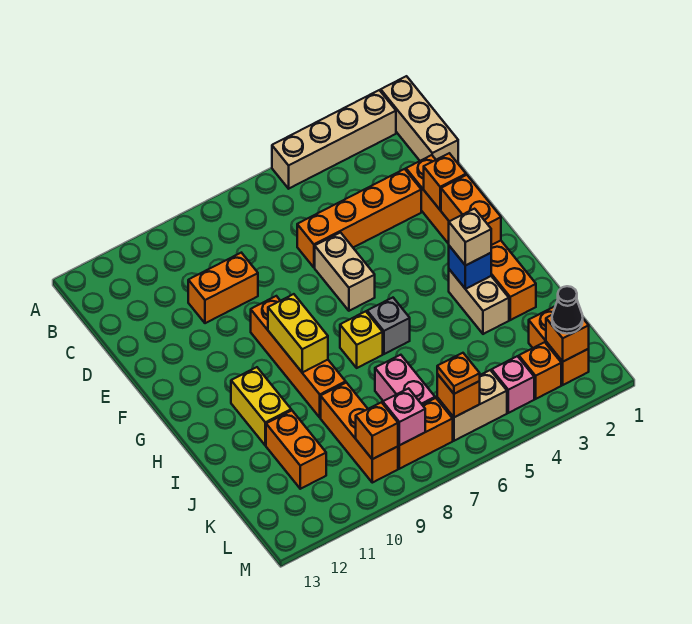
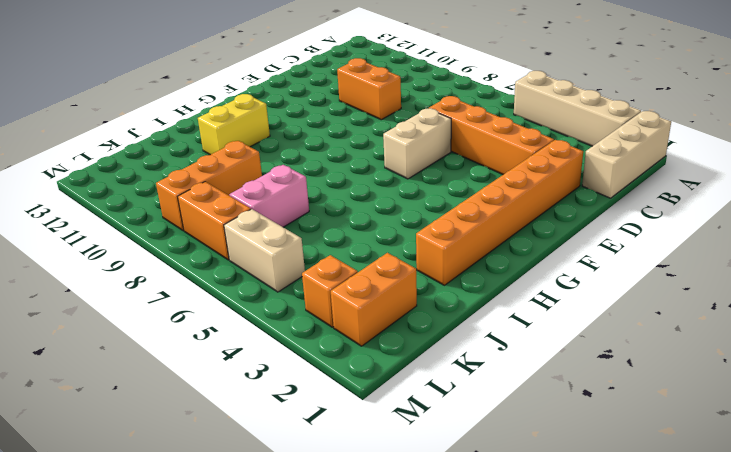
none -> orange 1x4 brick [251,296,346,417]
none -> tan 1x2 brick [449,269,509,334]
none -> grey 1x1 brick [367,298,410,354]
none -> yellow 1x1 brick [340,311,383,368]

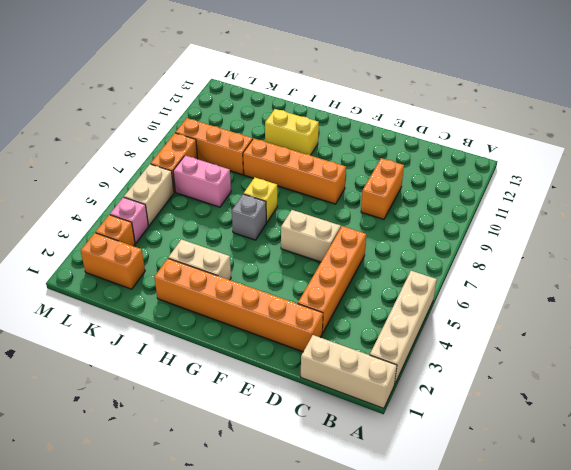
none -> orange 1x2 brick [266,410,326,489]
none -> orange 1x1 brick [424,153,466,210]
none -> orange 1x2 brick [441,175,501,245]
none -> yellow 1x2 brick [268,294,328,372]

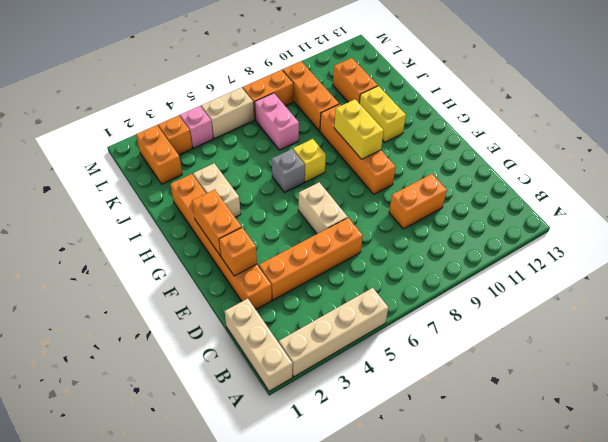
none -> blue 1x1 brick [449,246,491,289]
none -> orange 1x1 brick [546,315,589,361]
none -> orange 1x1 brick [437,374,480,417]
none -> pink 1x1 brick [383,388,425,445]

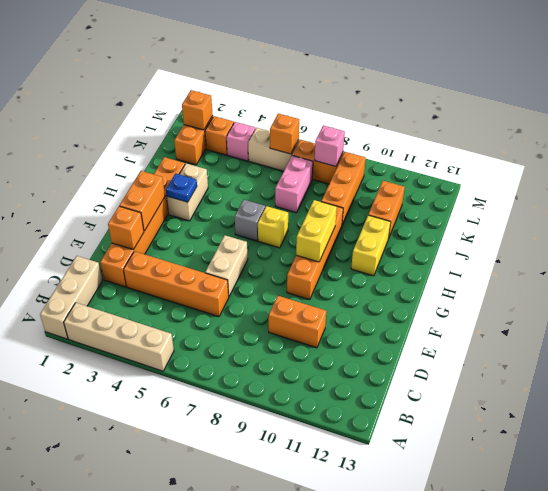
blue 1x1 plate [166,174,197,202] -> blue 1x1 brick [449,246,491,289]
none -> orange 1x1 brick [356,402,398,459]
none -> tan 1x1 brick [449,209,491,266]
none -> black 1x1 cone [552,286,583,334]
none -> orange 1x1 plate [437,353,480,394]

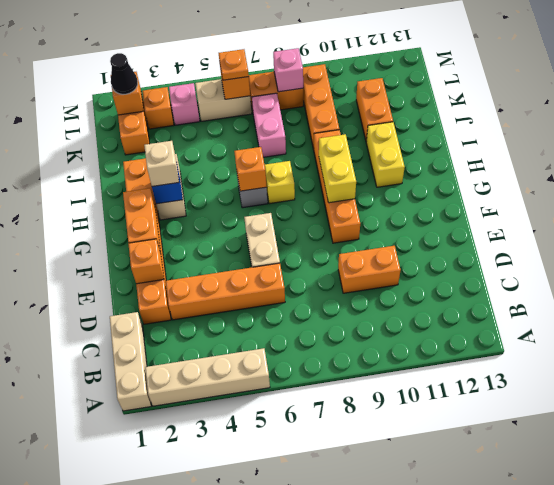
orange 1x1 brick [234,147,267,191] -> orange 1x1 brick moved to [356,402,398,459]

